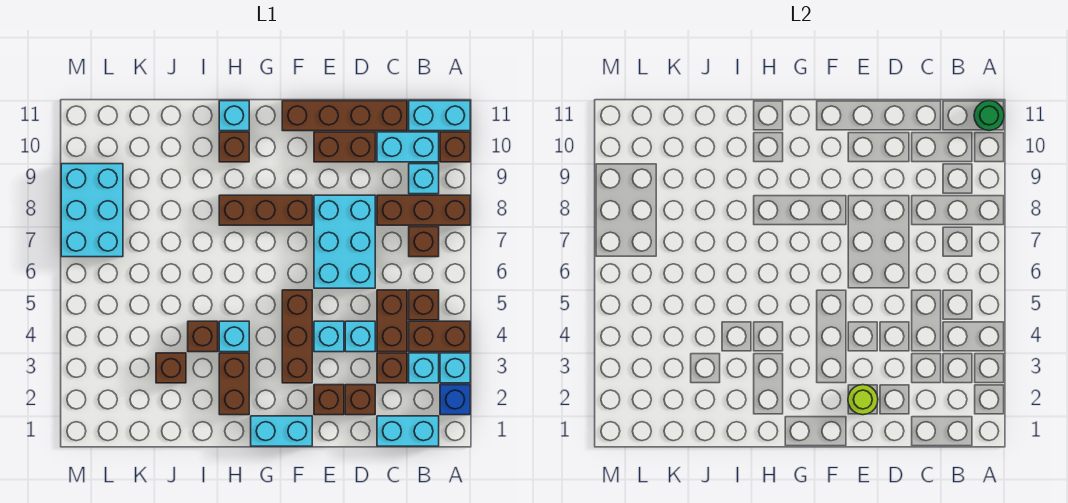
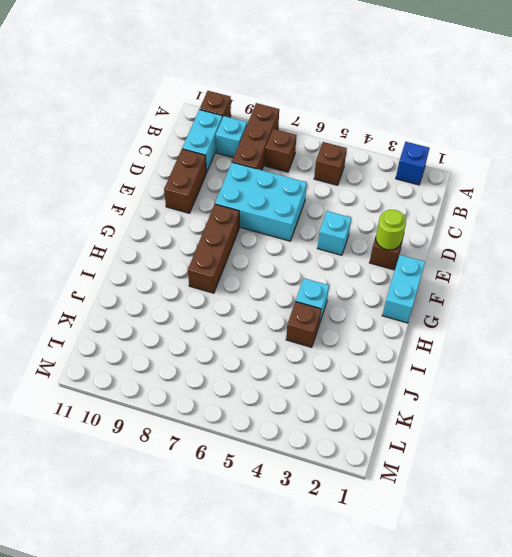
none -> cyan 1x1 brick [440,353,470,383]
none -> brown 1x2 brick [409,321,470,352]
none -> cyan 1x2 brick [409,101,470,131]
none -> cyan 1x2 brick [377,416,439,446]

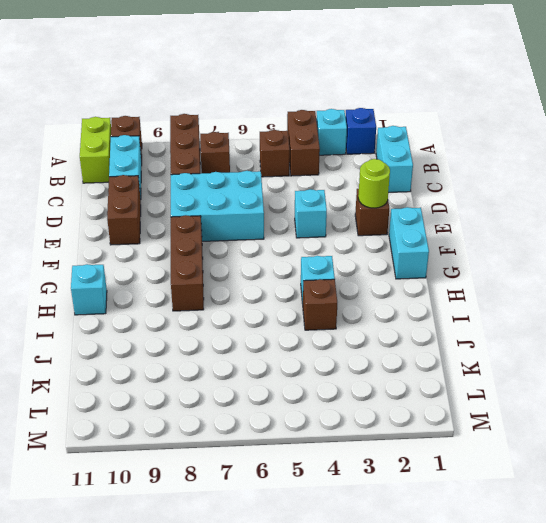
lime 1x2 brick [80,117,111,183] -> cyan 1x2 brick [409,101,470,131]
none -> cyan 1x1 brick [409,353,439,383]
none -> cyan 1x1 brick [409,164,439,194]
none -> brown 1x1 brick [377,353,407,383]
none -> brown 1x2 brick [377,290,407,352]

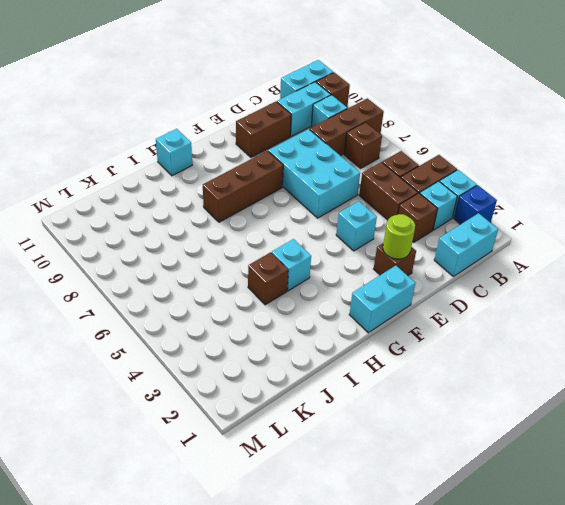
none -> brown 1x4 brick [282,101,407,131]
none -> brown 1x1 brick [345,385,375,415]
none -> cyan 1x1 brick [345,321,375,352]
none -> brown 1x3 brick [282,290,312,383]

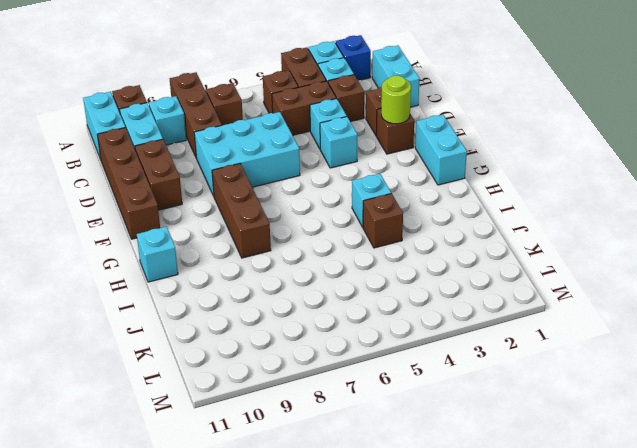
none -> brown 1x3 brick [282,290,312,383]
none -> brown 1x2 brick [219,353,249,415]
none -> brown 1x1 brick [219,132,249,162]
none -> brown 1x1 brick [156,353,186,383]

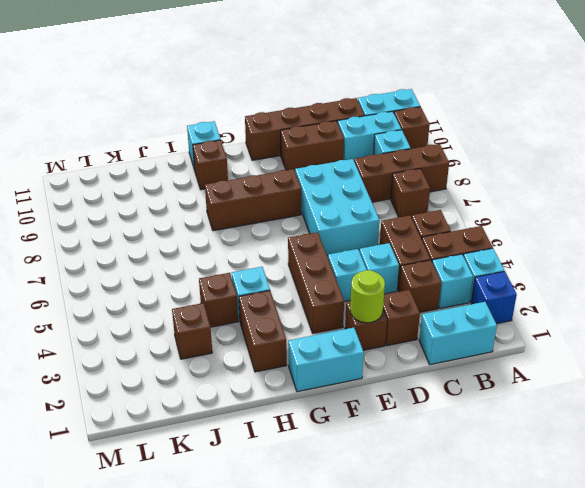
none -> cyan 2x3 brick [61,164,123,257]
none -> green 1x1 round brick [974,101,1004,130]

